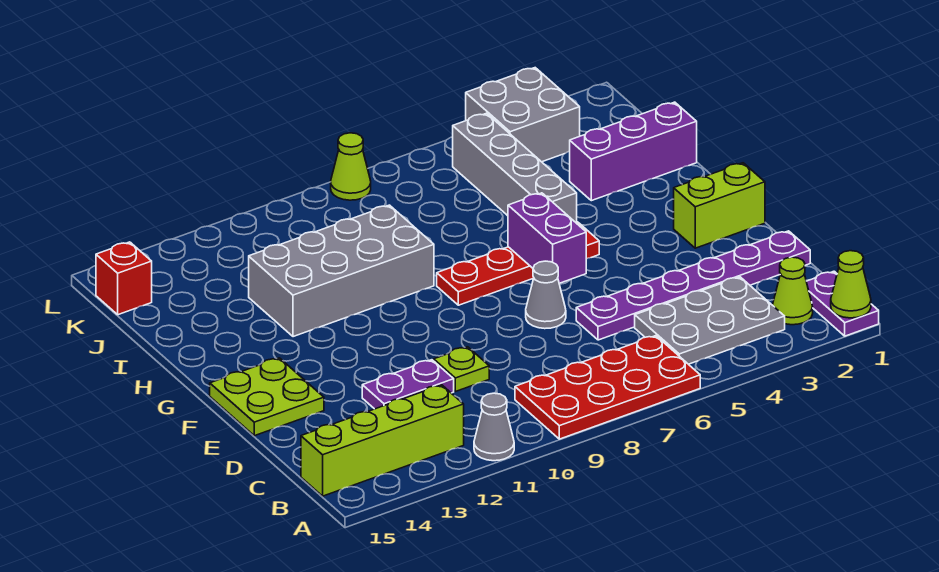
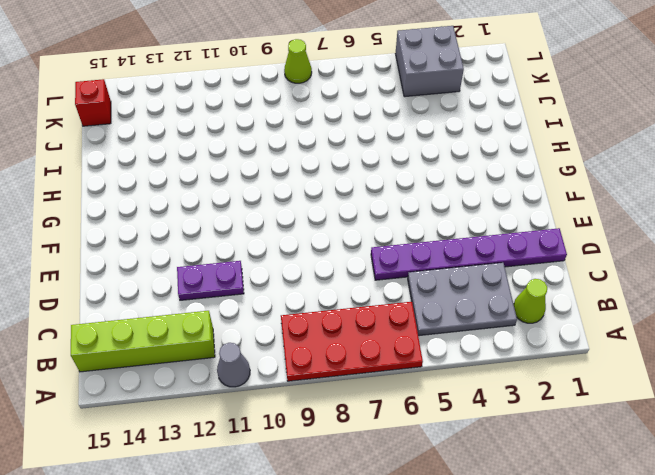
none -> purple 1x2 plate [806,271,879,336]
none -> lime 1x1 plate [434,347,489,392]
none -> grey 1x1 cone [526,261,566,329]

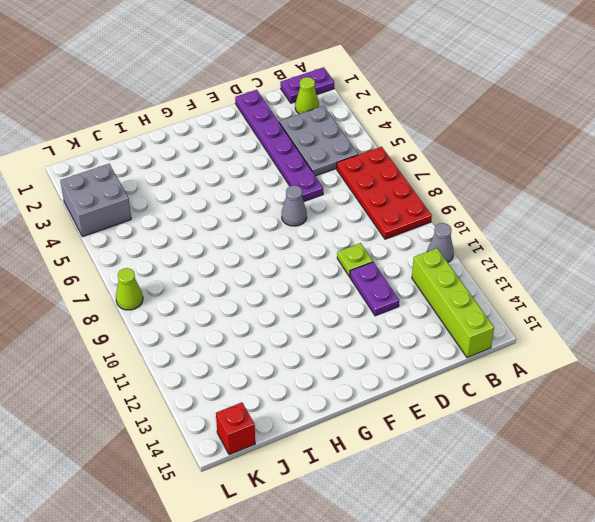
none -> lime 2x2 plate [210,358,324,436]
none -> lime 1x2 brick [674,163,765,248]
none -> red 1x4 plate [437,222,599,305]

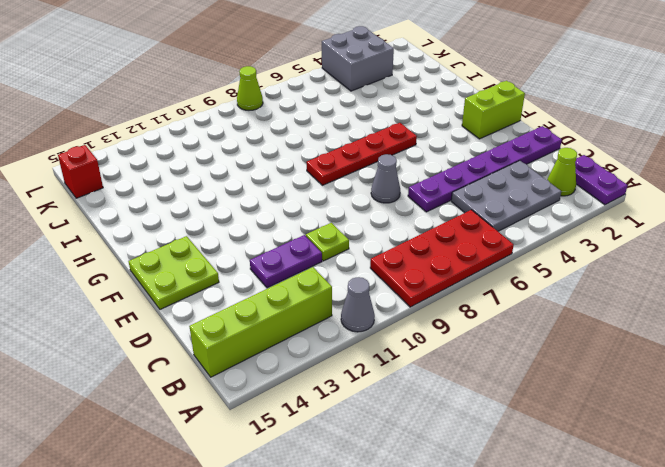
none -> grey 1x4 brick [453,113,577,222]
none -> grey 2x4 brick [249,205,434,337]
none -> purple 1x3 brick [570,102,697,201]

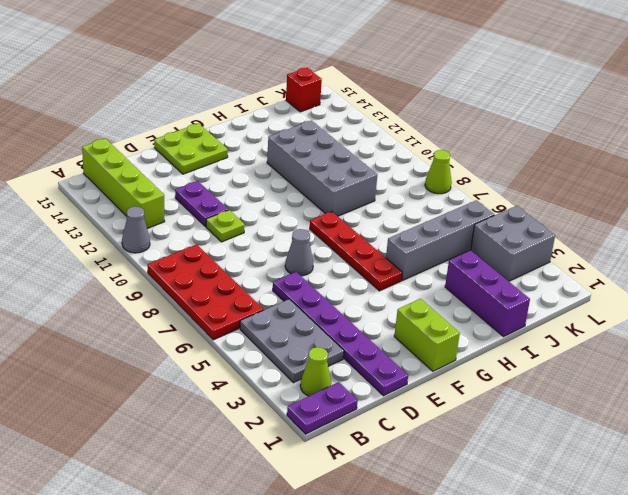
none -> lime 1x1 cone [831,251,871,318]
none -> purple 1x2 brick [508,193,586,283]

